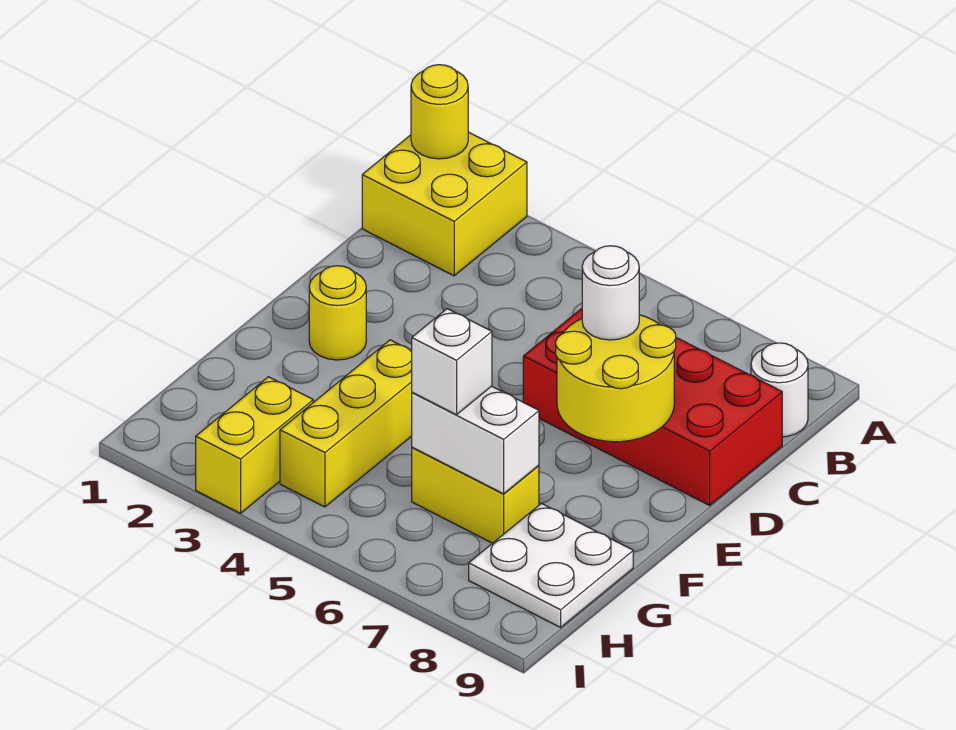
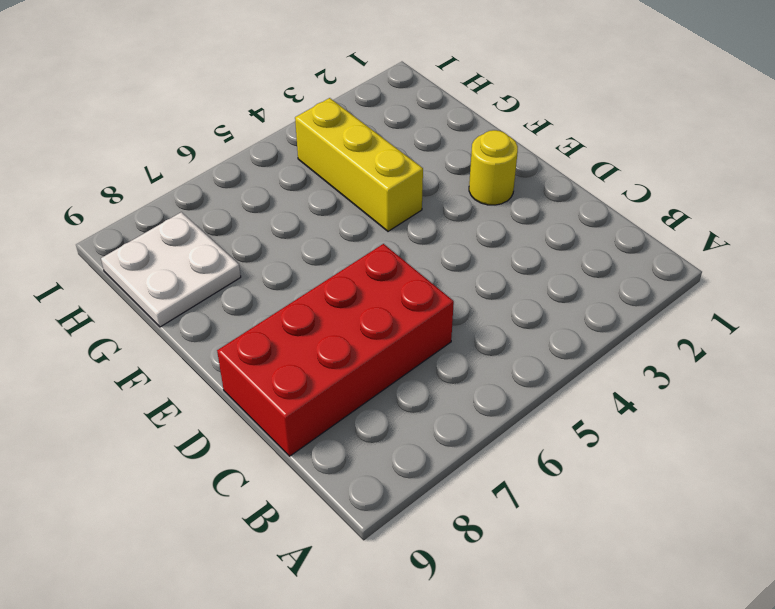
none -> yellow 2x2 brick [362,132,527,276]
none -> white 1x1 round brick [751,343,808,437]
none -> yellow 1x2 brick [412,447,539,543]

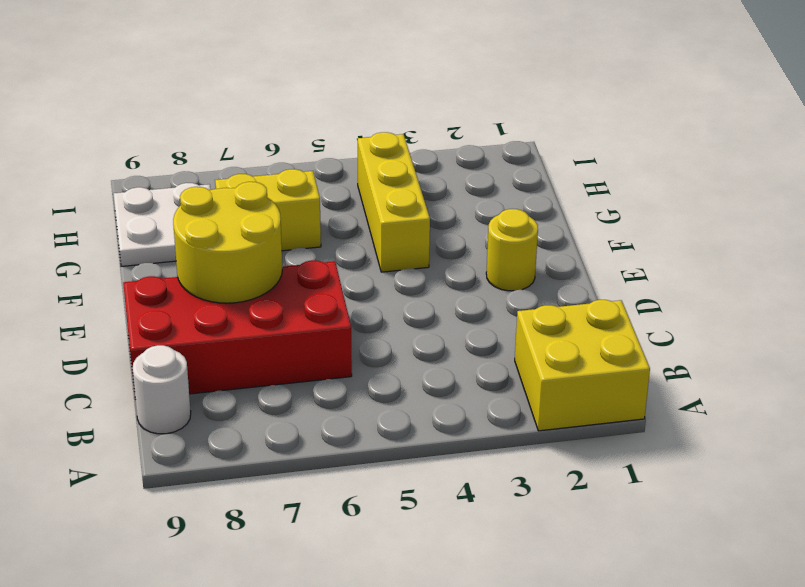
none -> yellow 1x2 brick [196,377,313,513]
none -> yellow 1x1 round brick [411,65,468,159]
none -> white 1x2 brick [412,386,539,494]

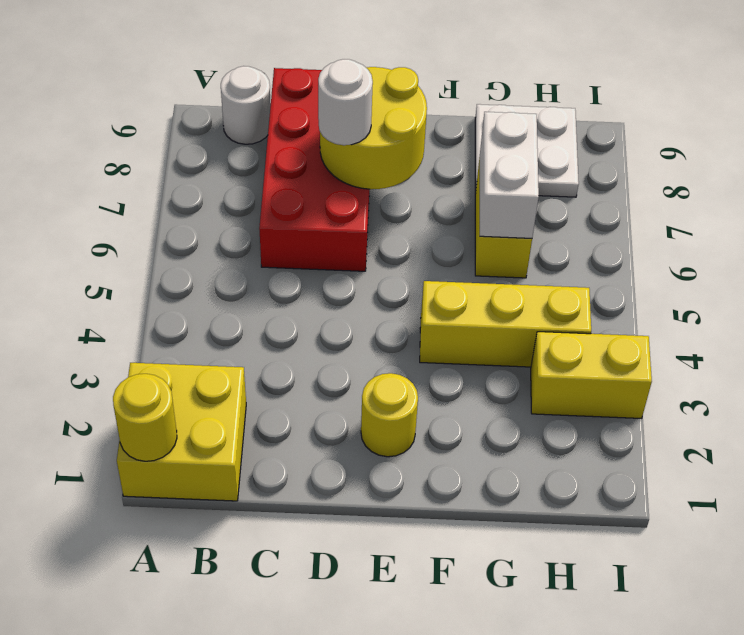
none -> white 1x1 brick [412,309,492,415]

